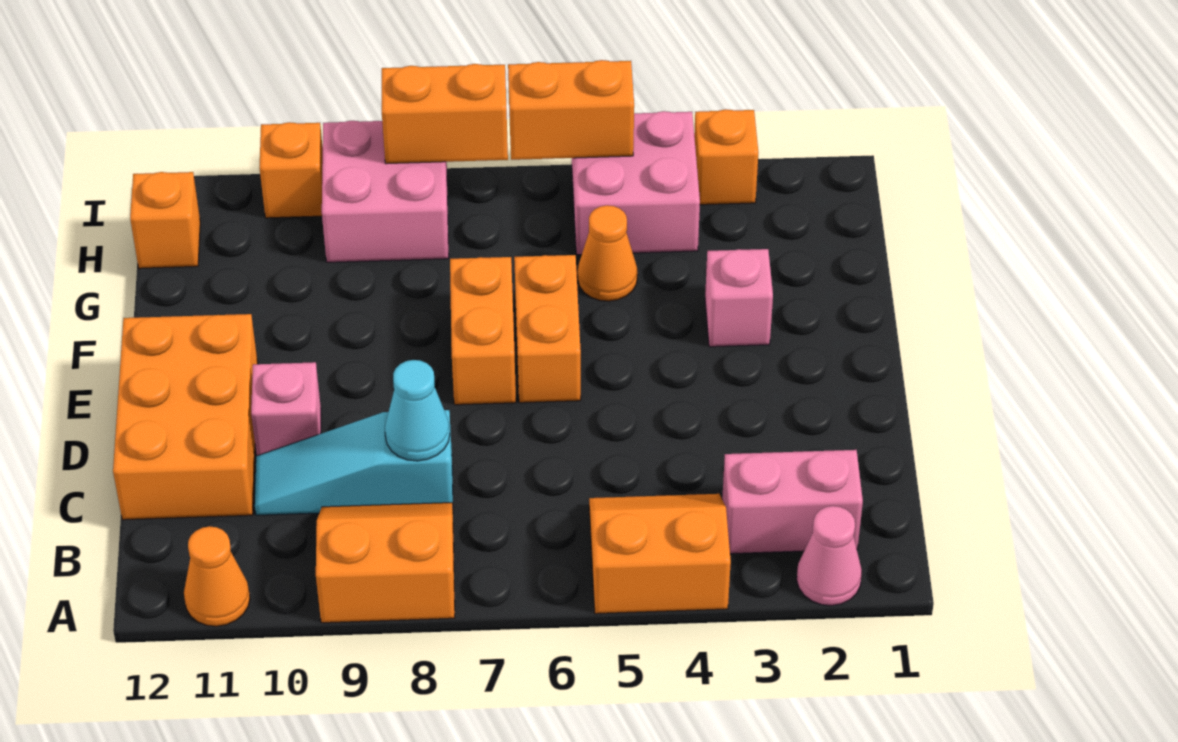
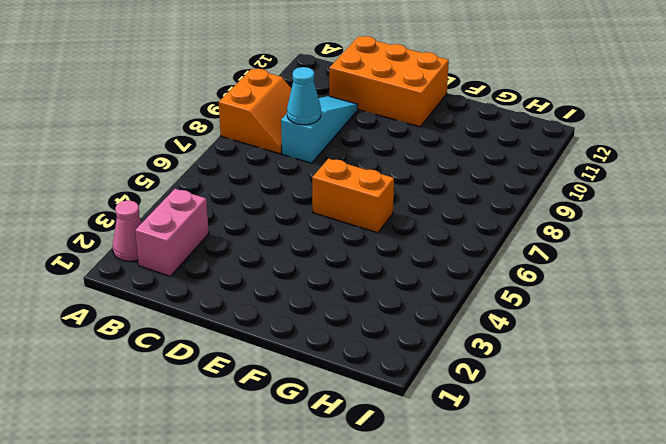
none -> orange 2x2 slope [589,494,731,614]
none -> orange 1x1 cone [184,526,250,626]
none -> pink 1x1 brick [251,362,321,456]

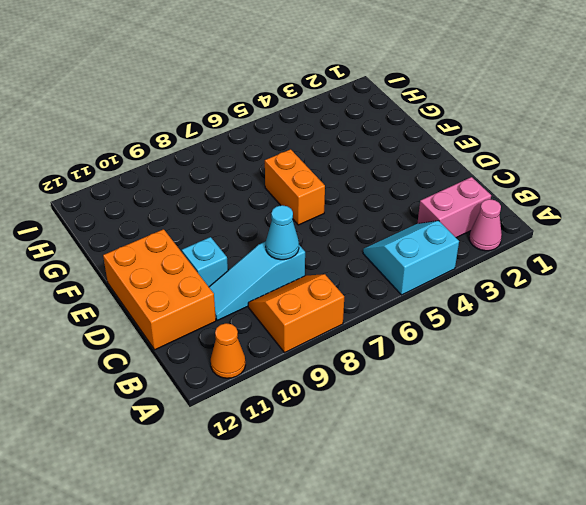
cyan 2x2 slope [363,221,459,295] -> orange 2x2 slope [589,494,731,614]
cyan 1x1 brick [182,237,228,287] -> pink 1x1 brick [251,362,321,456]
none -> orange 1x2 brick [450,257,516,405]
none -> pink 1x1 brick [705,249,773,347]
none -> orange 1x1 cone [578,205,637,301]

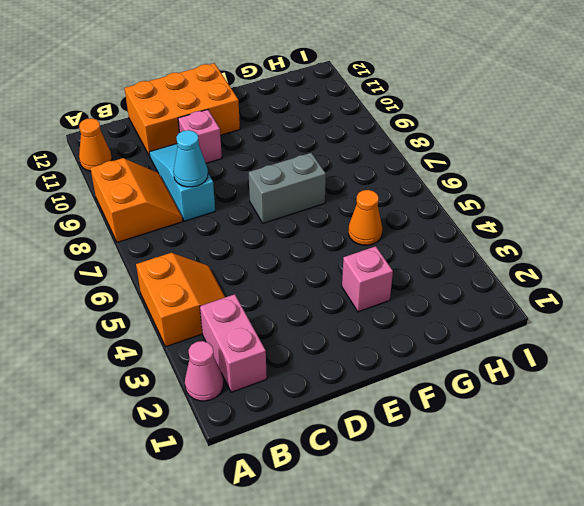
grey 1x2 brick [249,153,326,223] -> orange 1x2 brick [450,257,516,405]
none -> orange 1x2 brick [514,255,581,403]
none -> pink 2x2 brick [572,111,700,255]
none -> pink 2x2 brick [322,121,449,262]

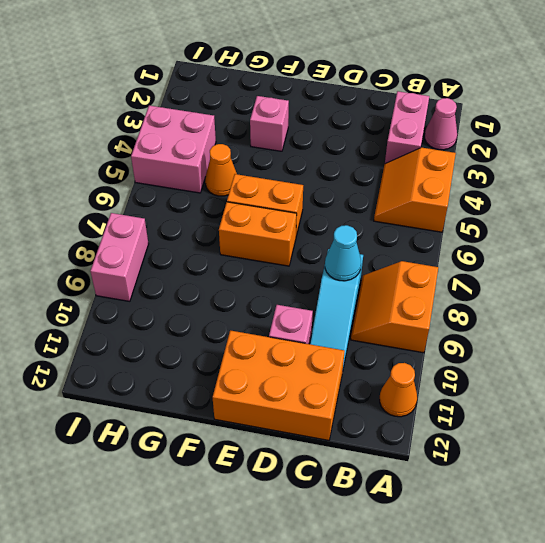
pink 1x2 brick [90,213,148,301] -> pink 2x2 brick [322,121,449,262]
none -> orange 1x1 brick [130,172,200,268]
none -> orange 1x1 brick [694,109,758,205]
none -> orange 1x1 brick [259,122,323,218]

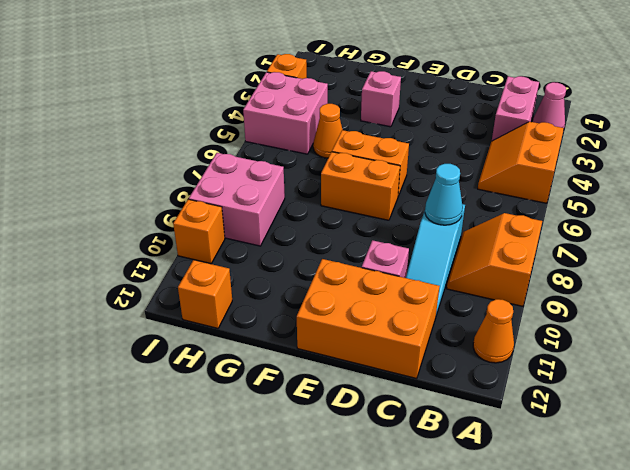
none -> orange 1x2 brick [508,60,634,160]
none -> orange 1x2 brick [382,64,508,164]

